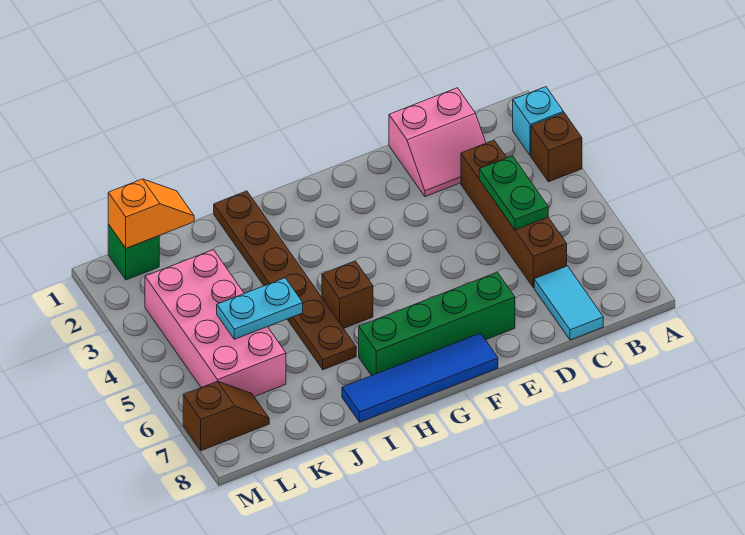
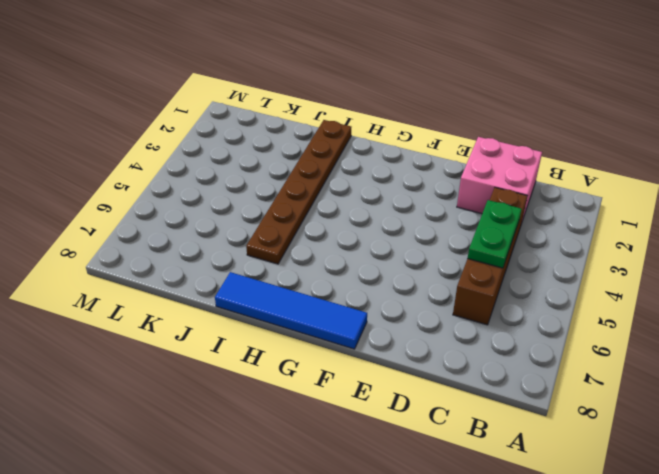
pink 2x2 brick [457,137,542,221] -> pink 2x2 slope [389,88,486,197]
none -> cyan 1x1 brick [513,87,564,156]
none -> brown 1x1 brick [531,113,582,182]
none -> cyan 1x2 tile [534,266,603,340]

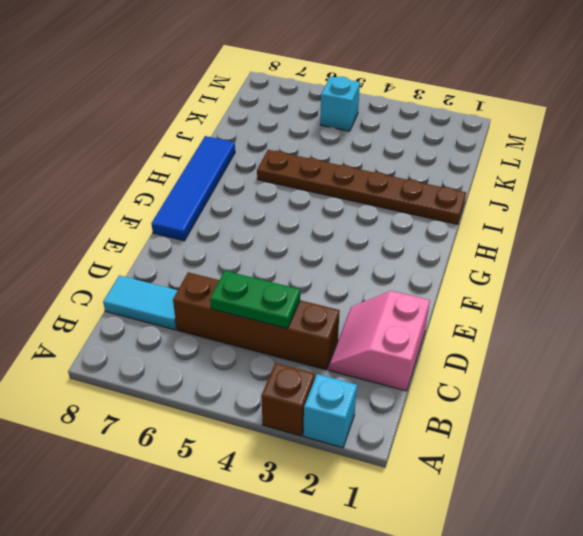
cyan 1x1 brick [320,76,360,131] -> pink 2x4 brick [145,250,286,397]
none -> green 1x4 brick [359,272,515,376]
none -> brown 1x1 brick [322,261,373,328]
none -> green 1x1 brick [108,224,159,280]

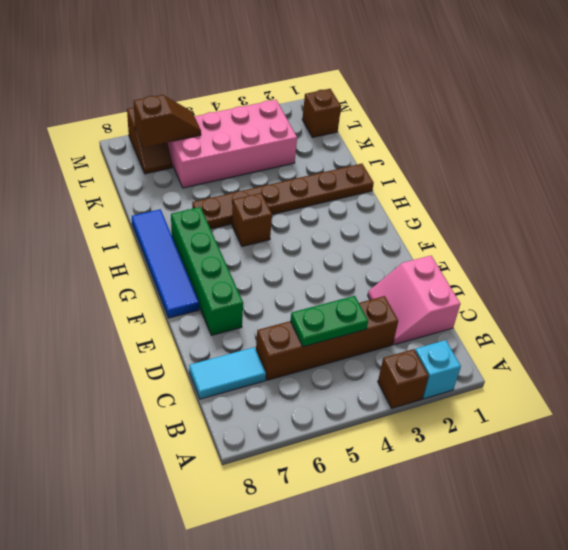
brown 1x1 brick [302,89,341,137] -> green 1x1 brick [108,224,159,280]
brown 1x2 slope [134,95,201,147] -> none
none -> cyan 1x2 plate [217,278,303,339]
none -> orange 1x2 slope [108,179,194,248]

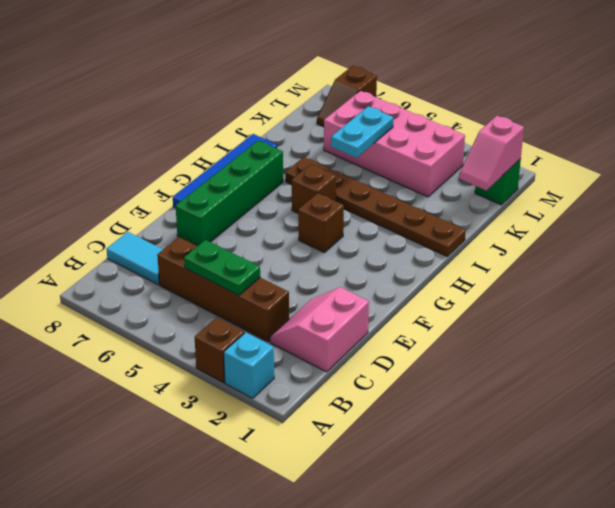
brown 1x1 brick [298,193,344,252] -> none
pink 1x2 slope [459,116,524,190] -> orange 1x2 slope [108,179,194,248]

